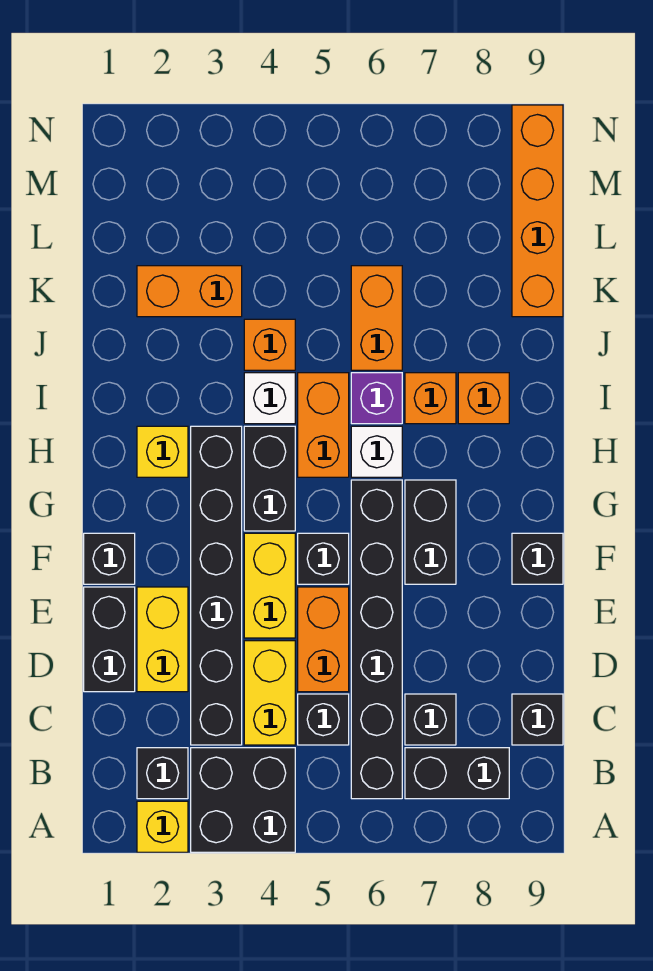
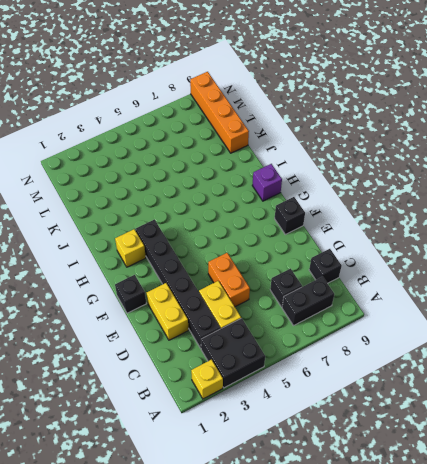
purple 1x1 brick [252,164,282,201] -> purple 1x1 brick moved to [351,373,402,424]
none -> black 1x1 brick [137,748,188,799]
none -> black 1x6 brick [351,480,402,799]
none -> black 1x1 brick [298,694,349,745]
none -> black 1x2 brick [84,587,135,692]

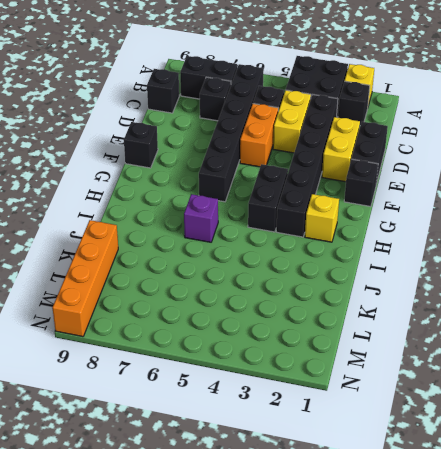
none -> yellow 1x2 brick [244,533,295,638]
none -> black 1x1 brick [298,533,349,584]
none -> black 1x2 brick [405,480,456,584]
none -> orange 1x2 brick [298,373,349,477]

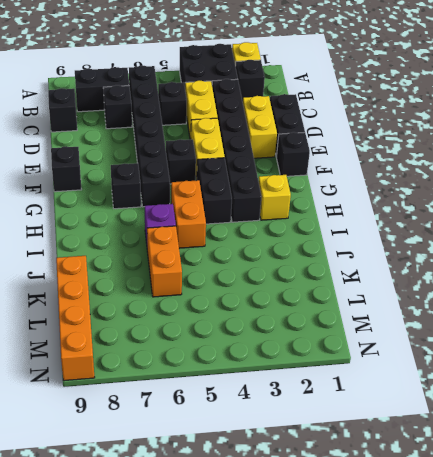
black 1x1 brick [111,163,141,209] -> black 1x2 brick [405,480,456,584]
none -> orange 1x2 brick [298,587,349,692]
none -> white 1x1 brick [351,426,402,477]
none -> white 1x1 brick [244,373,295,424]
none -> orange 1x1 brick [405,373,456,424]

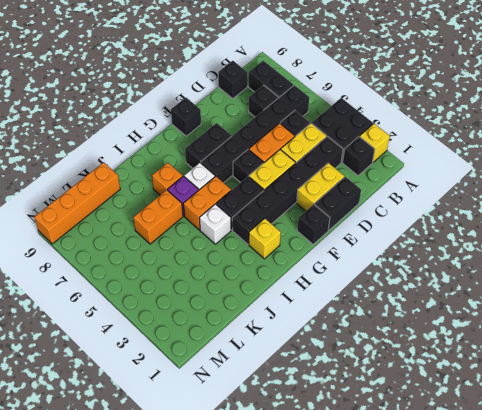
none -> orange 1x1 brick [458,373,509,424]
none -> orange 1x1 brick [244,319,295,370]
none -> orange 1x2 brick [137,266,242,317]

